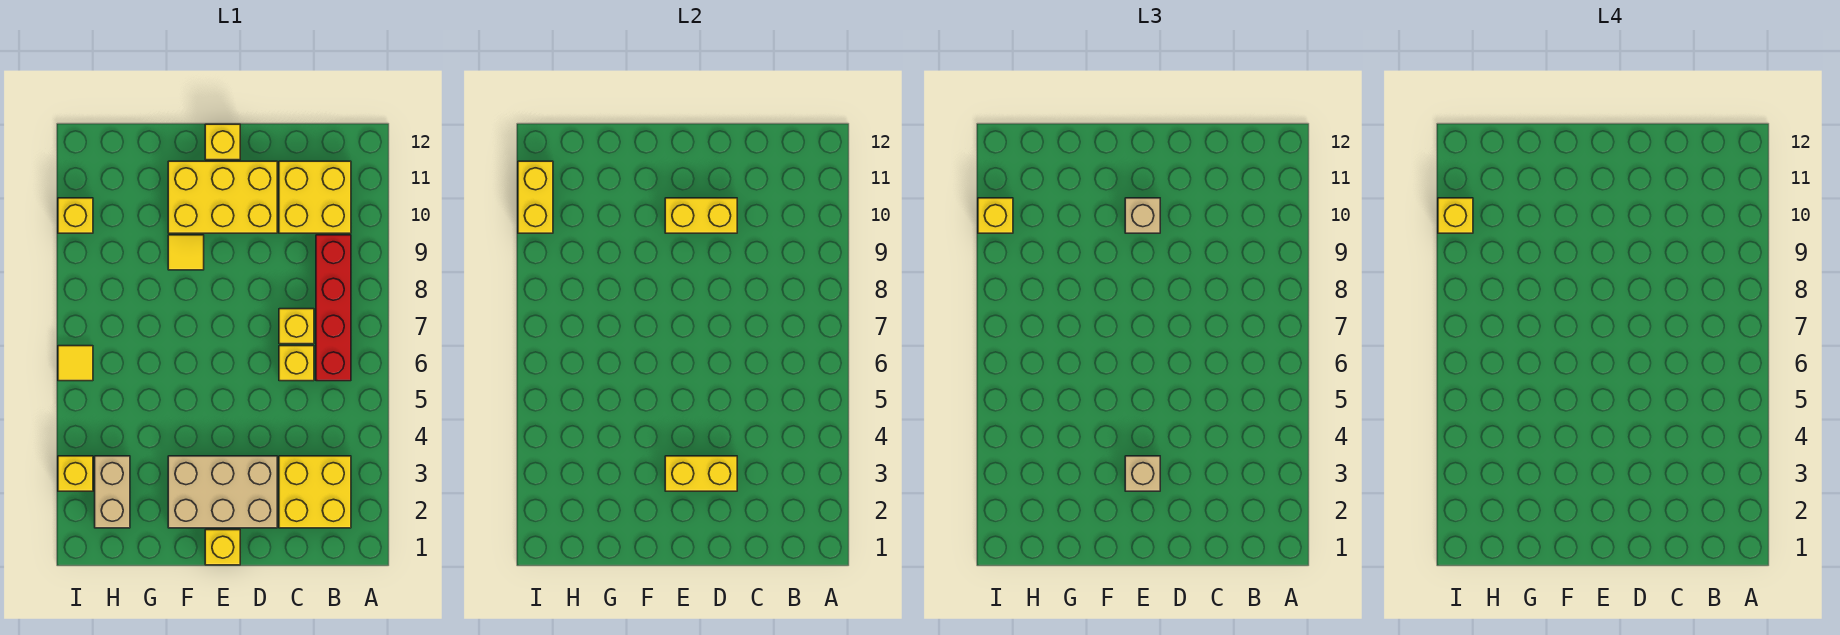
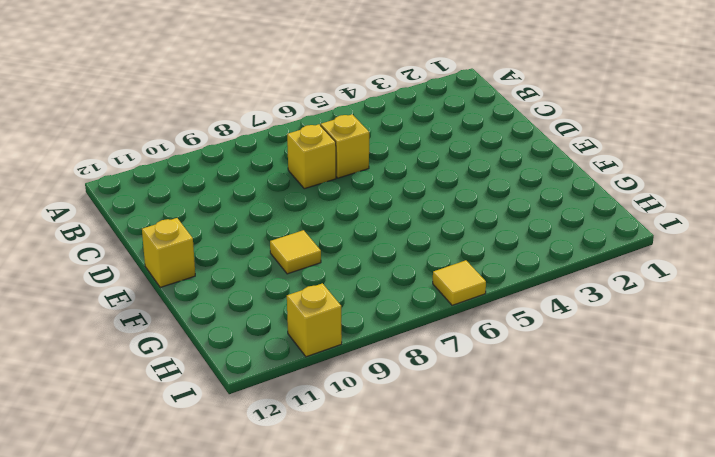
none -> yellow 2x2 brick [279,456,351,528]
none -> red 1x4 brick [316,235,351,381]
none -> yellow 2x2 brick [279,161,351,233]

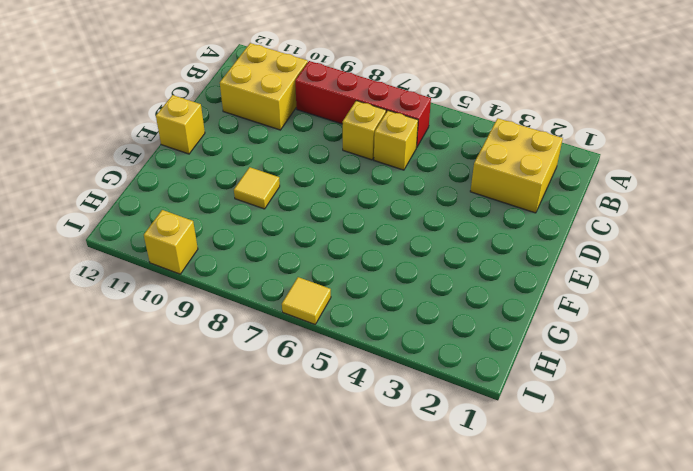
none -> tan 2x3 brick [168,456,277,528]
none -> yellow 2x3 brick [168,161,277,233]
none -> yellow 1x1 brick [205,530,240,565]

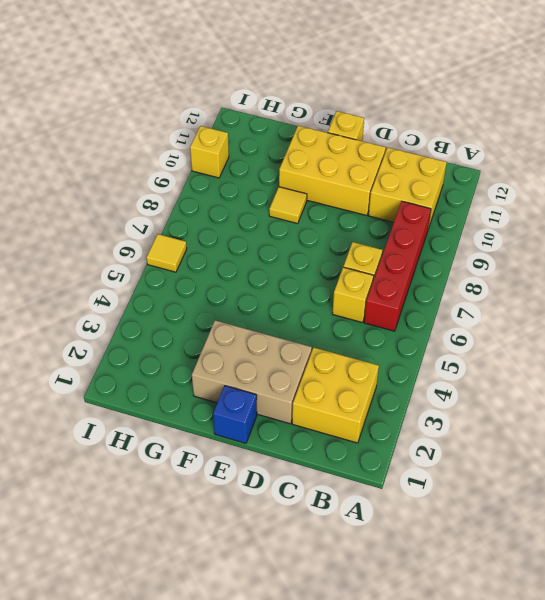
blue 1x1 brick [213,386,257,443] -> yellow 1x1 brick [205,530,240,565]
none -> tan 1x2 brick [95,456,130,528]
none -> yellow 1x1 brick [58,456,93,491]
none -> yellow 1x2 brick [665,456,737,491]

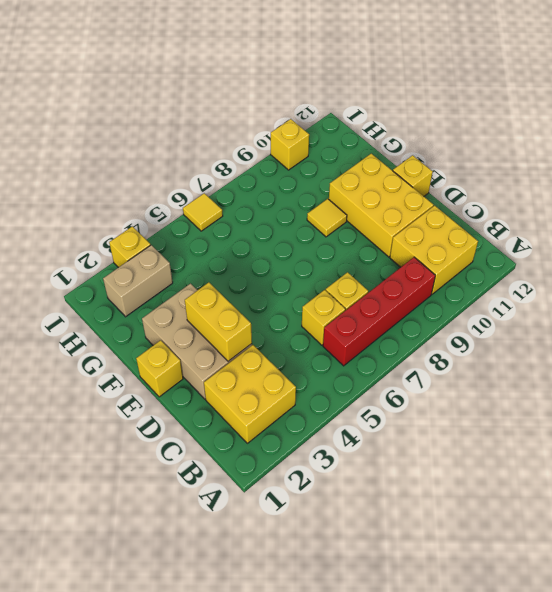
none -> yellow 1x2 brick [665,198,737,233]
none -> yellow 1x2 brick [518,161,553,233]
none -> tan 1x1 brick [1125,456,1160,491]

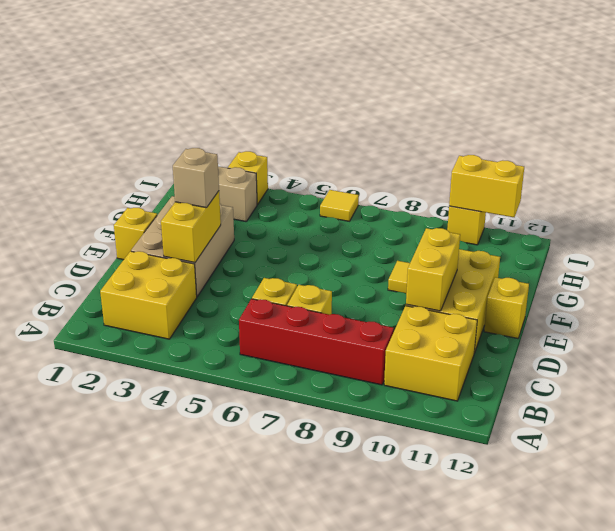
none -> tan 1x1 brick [1125,198,1160,233]
none -> yellow 1x1 brick [978,198,1013,233]
none -> yellow 1x1 brick [1438,198,1473,233]

